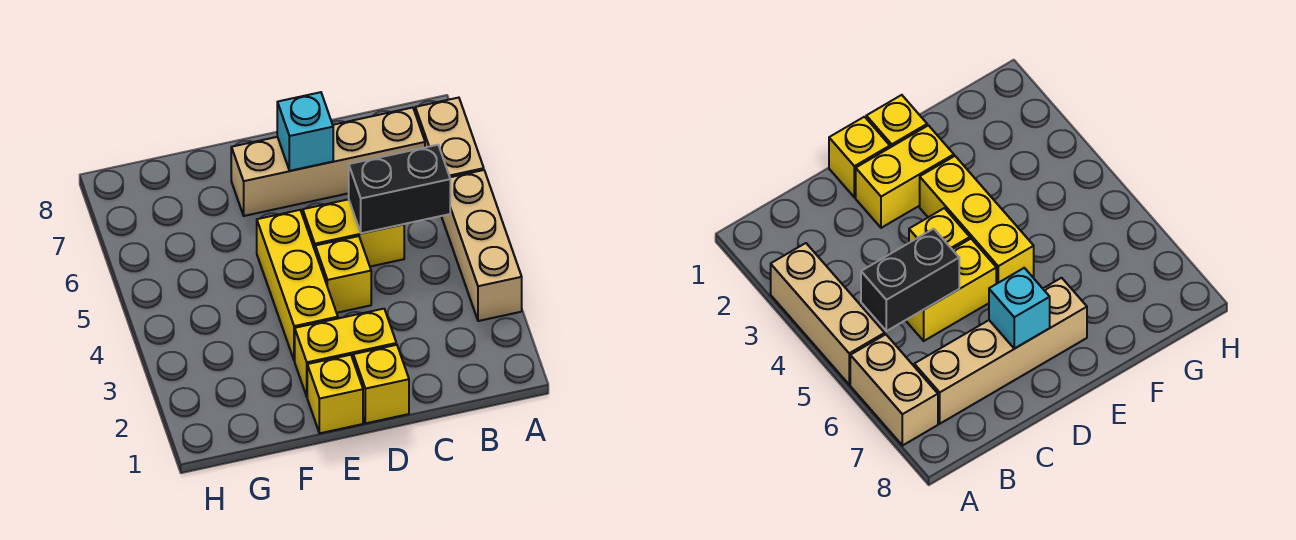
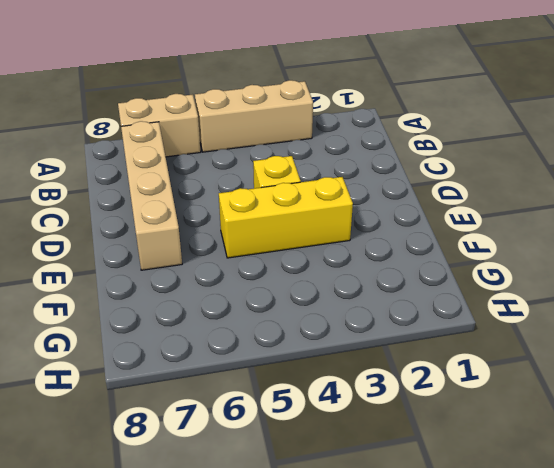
none -> yellow 1x2 brick [303,199,404,267]
none -> yellow 1x1 brick [353,345,409,423]

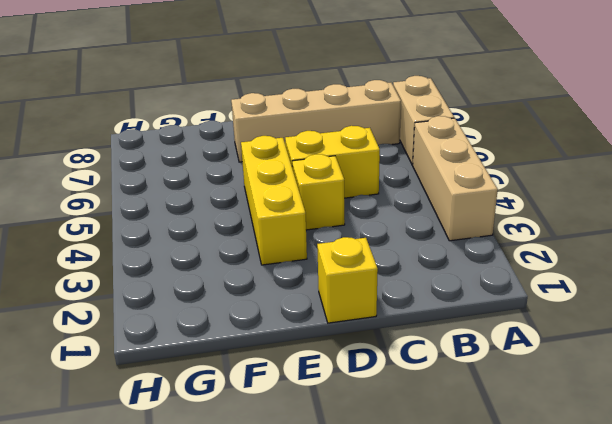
none -> yellow 1x2 brick [295,309,396,396]
none -> yellow 1x1 brick [307,355,363,433]

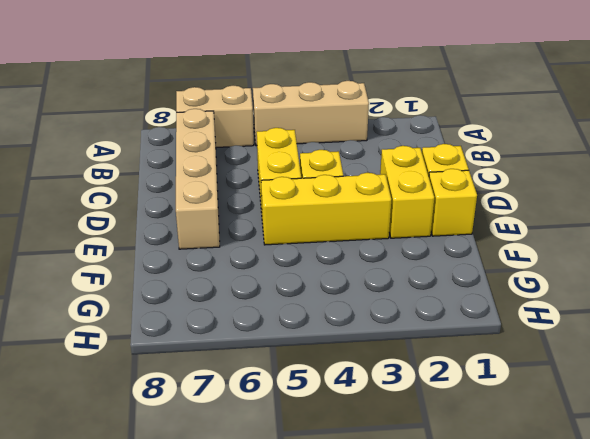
none -> black 1x2 brick [349,145,450,233]
none -> cyan 1x1 brick [277,92,333,171]

